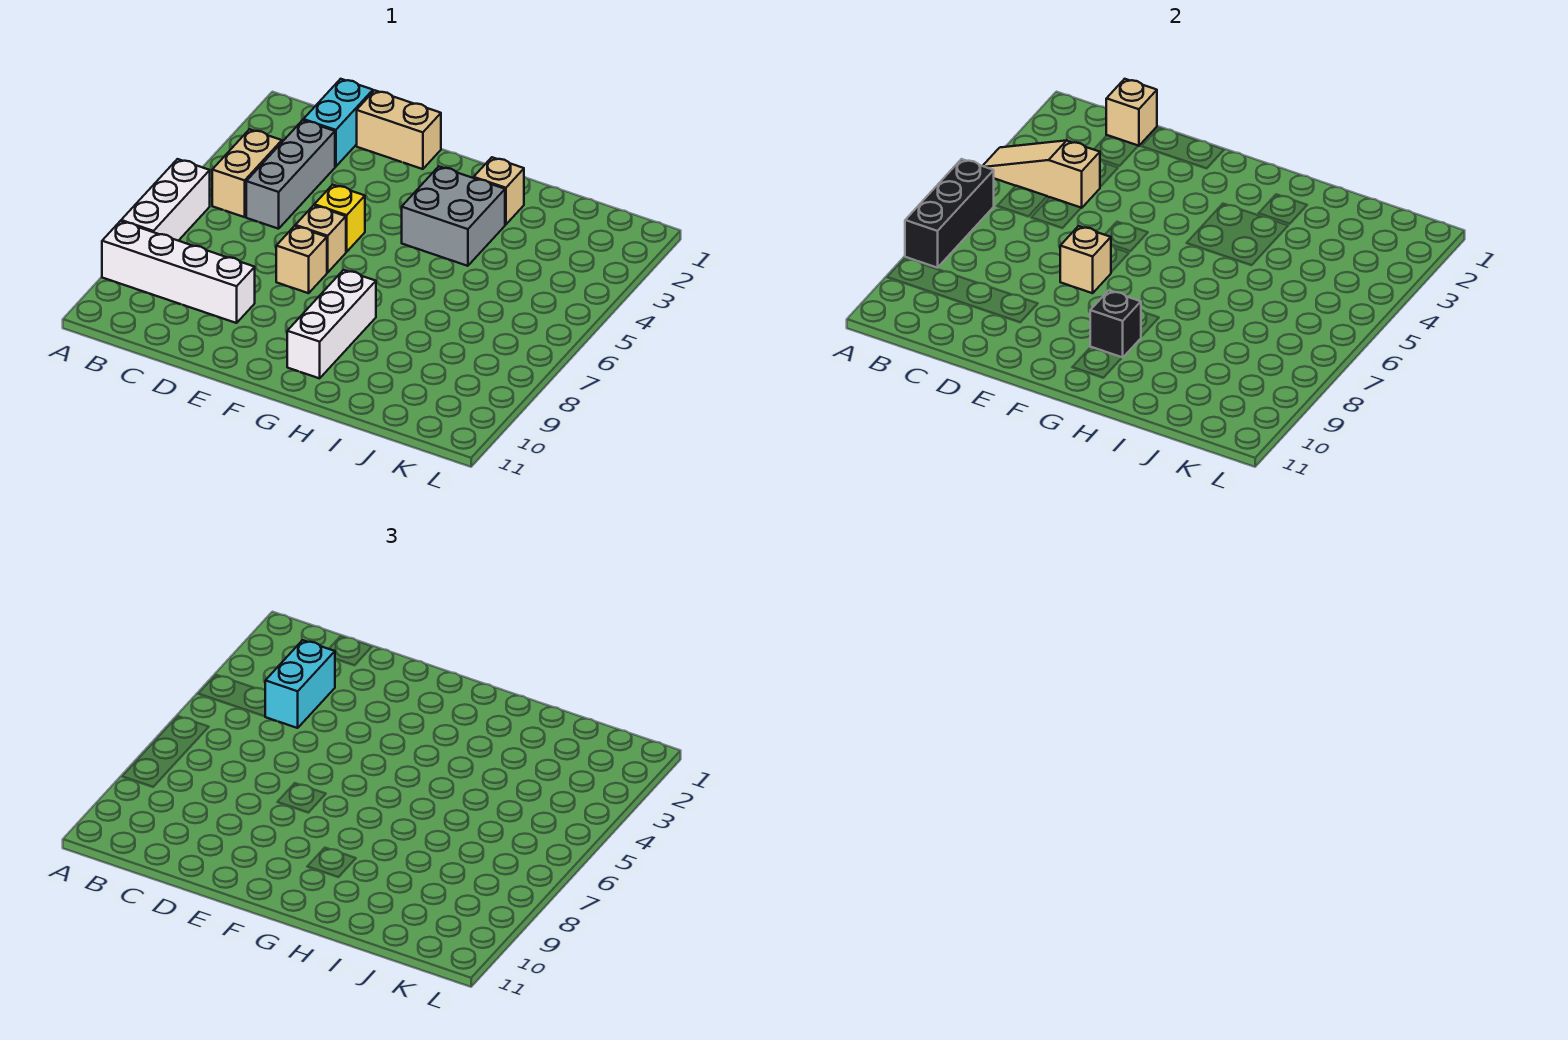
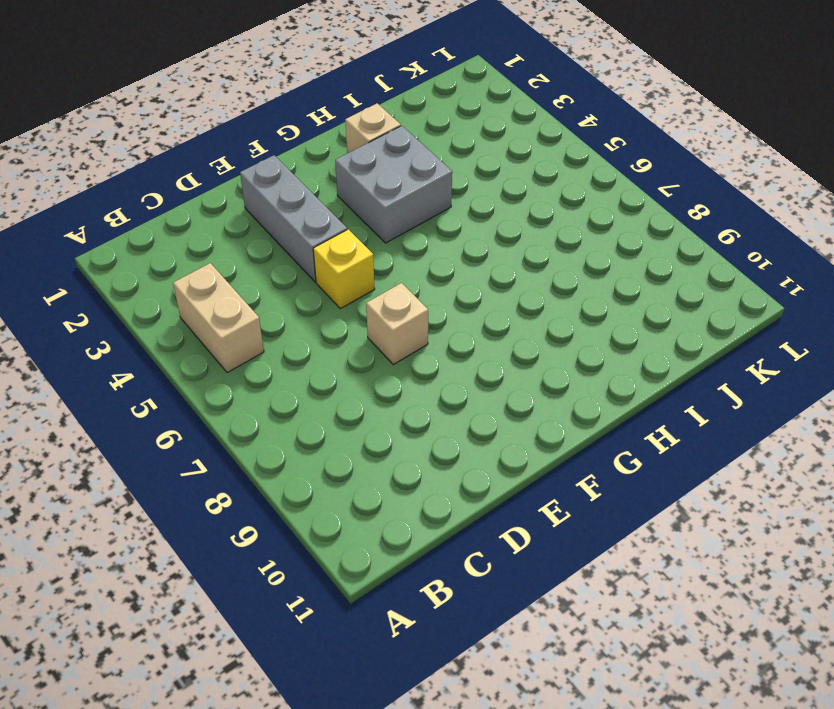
grey 1x3 brick [240,155,347,282] -> grey 1x3 brick moved to [246,120,335,229]
none -> white 1x3 brick [121,159,210,241]
none -> white 1x4 brick [102,221,255,323]
none -> cyan 1x2 brick [303,79,373,167]

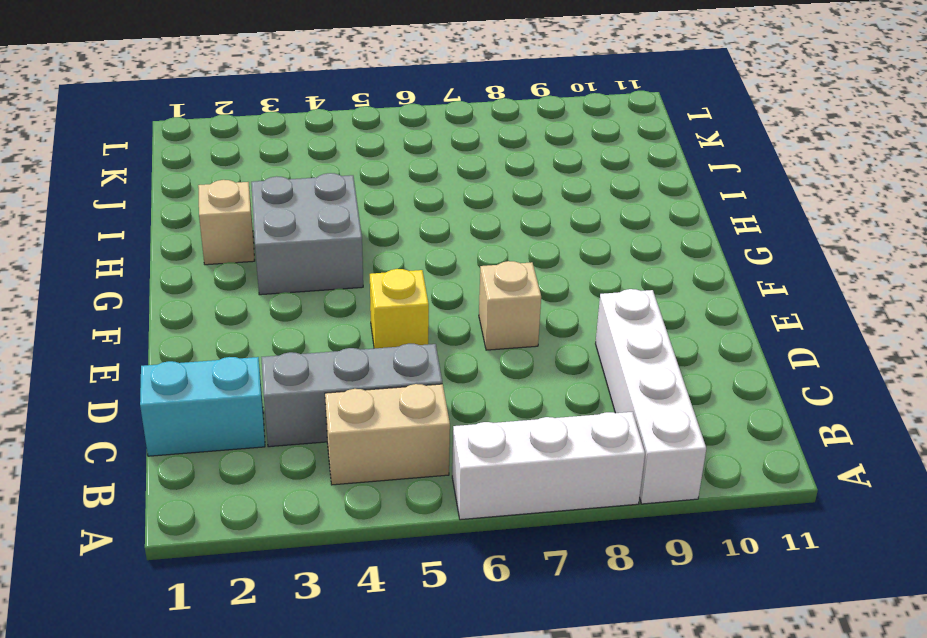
none -> tan 1x2 brick [357,90,441,169]
none -> tan 1x1 brick [295,205,346,273]
none -> white 1x3 brick [287,270,376,378]

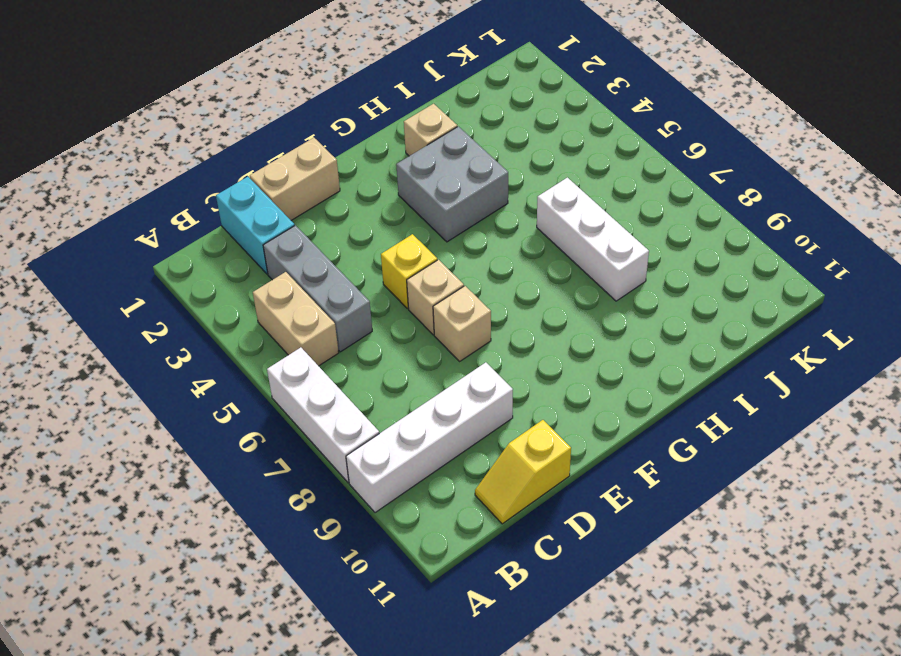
yellow 1x2 slope [475,420,571,524] -> none
white 1x3 brick [537,178,649,301] -> white 1x3 brick moved to [287,270,376,378]
none -> tan 1x3 slope [983,140,1100,208]
none -> black 1x3 brick [905,159,994,268]
none -> tan 1x1 brick [1106,79,1157,146]

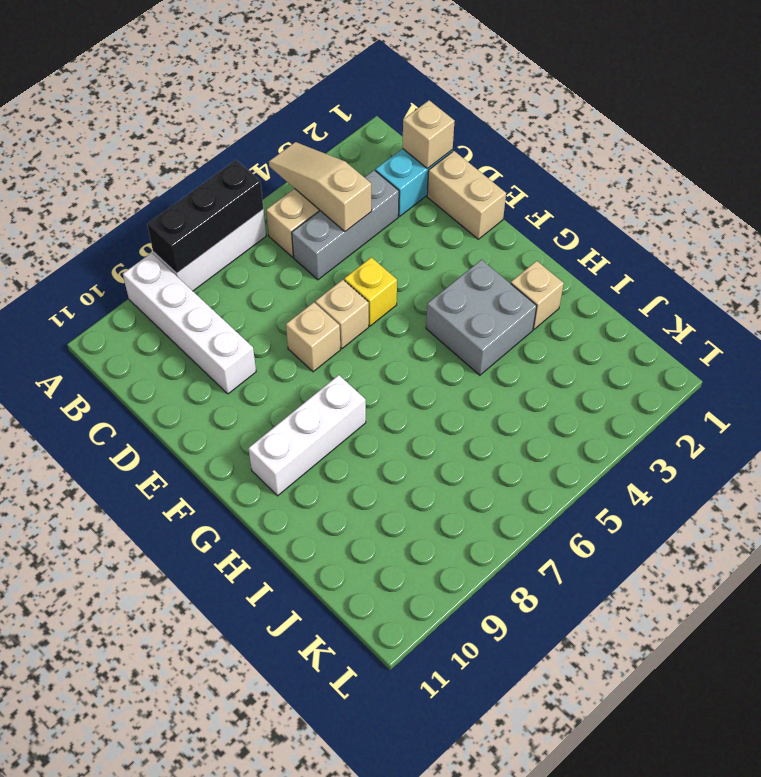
none -> tan 1x1 brick [1060,226,1111,293]
none -> black 1x1 brick [1090,290,1141,358]
none -> cyan 1x2 brick [265,640,335,728]

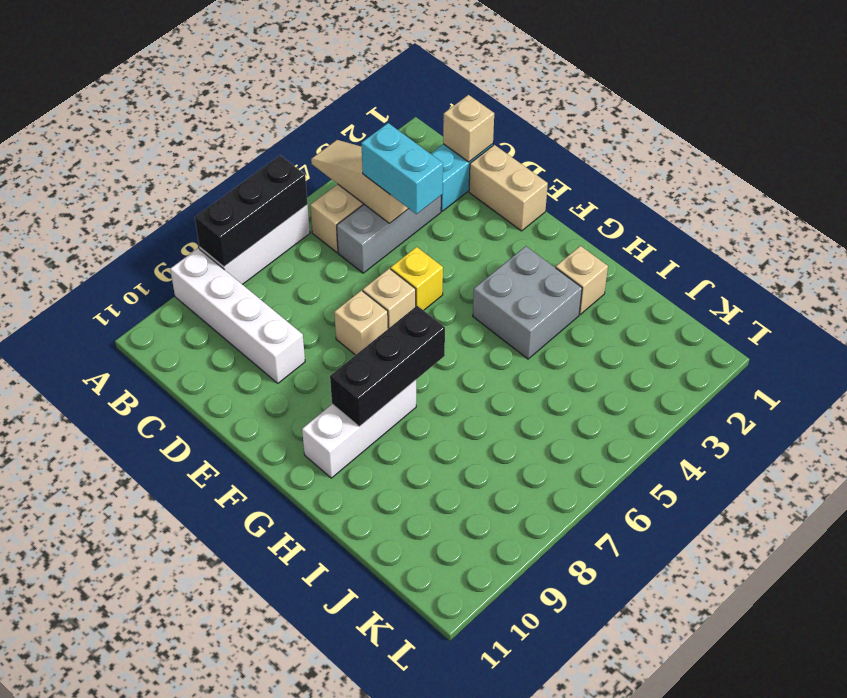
cyan 1x2 brick [361,123,443,214] -> cyan 1x2 brick turned to [265,640,335,728]
black 1x3 brick [330,306,445,427] -> black 1x1 brick [1090,290,1141,358]
none -> tan 1x1 brick [1060,226,1111,293]

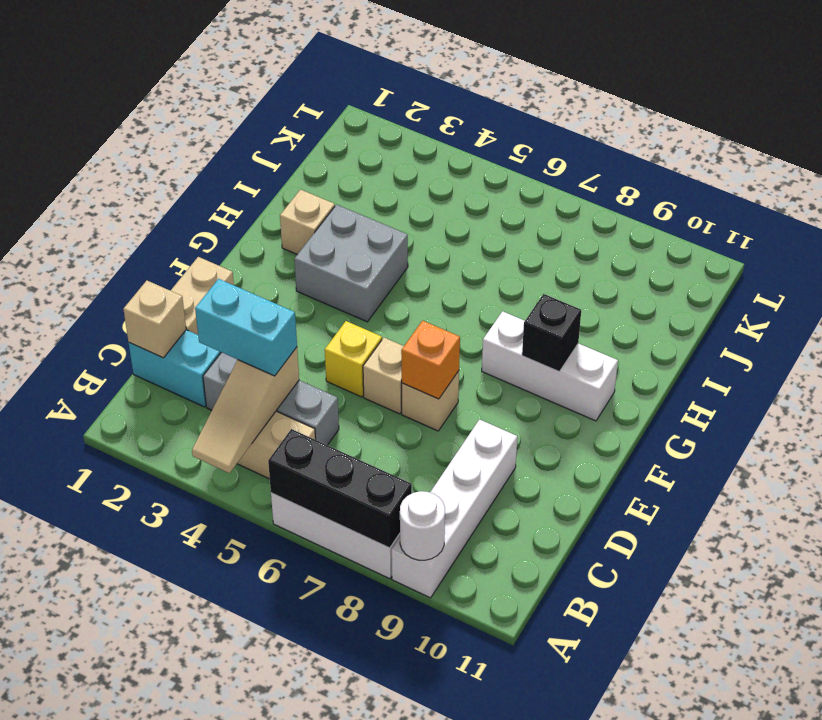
white 1x1 round brick [400,491,445,560] -> none
orange 1x1 brick [401,321,460,399] -> tan 1x1 brick [1060,226,1111,293]

